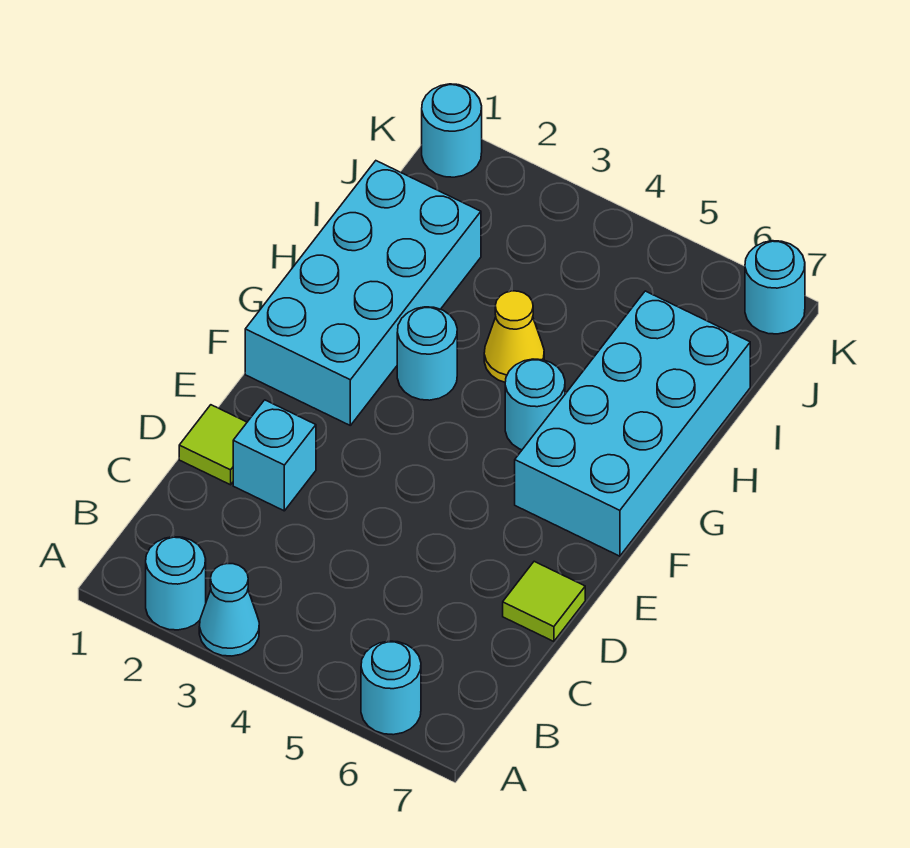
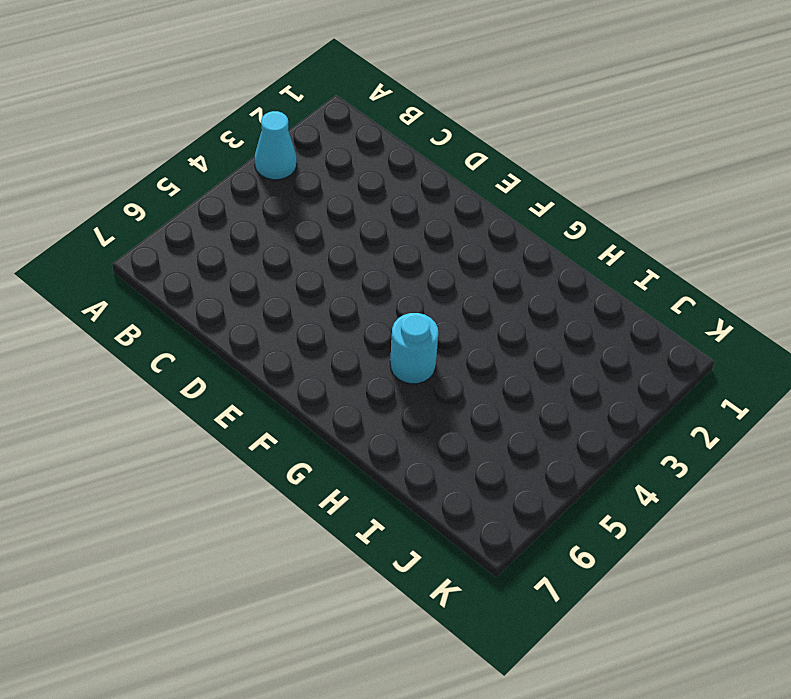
none -> cyan 1x1 round brick [146,537,206,630]
none -> cyan 1x1 round brick [361,641,421,735]
none -> lime 1x1 tile [179,405,247,485]

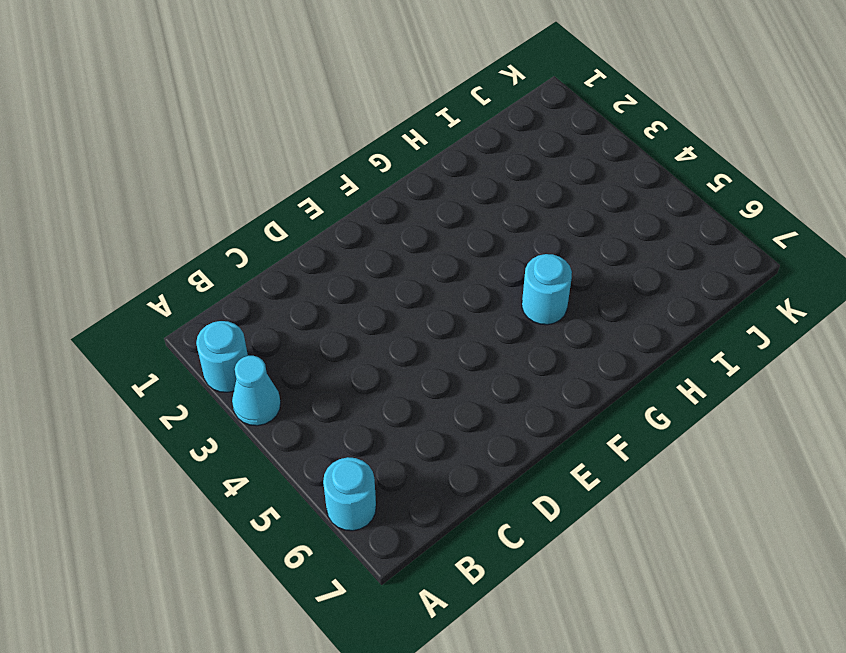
none -> lime 1x1 tile [179,405,247,485]
none -> cyan 1x1 brick [233,400,316,511]
none -> lime 1x1 tile [503,561,585,641]

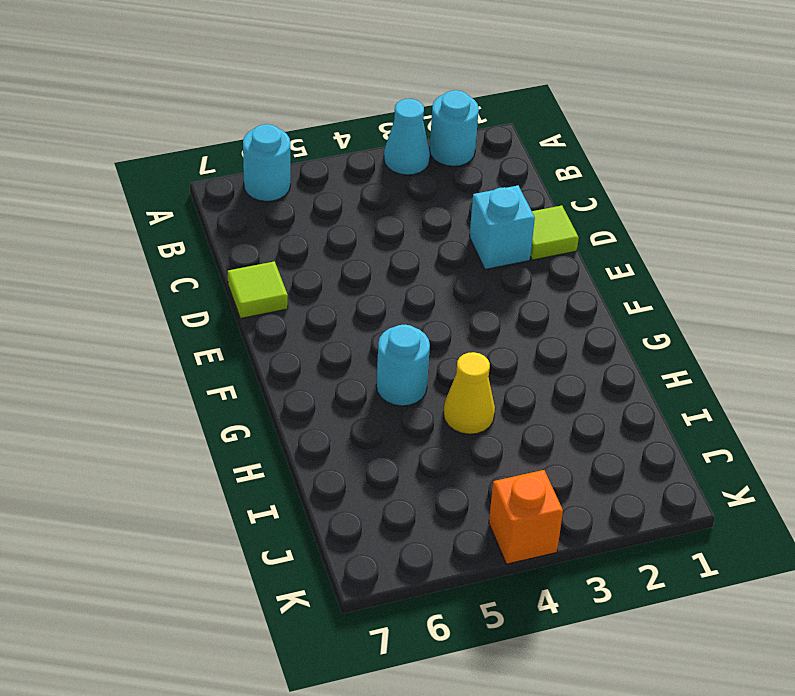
orange 1x1 brick [489,470,563,564] -> none
none -> cyan 2x4 brick [245,161,481,425]
none -> cyan 2x4 brick [515,291,750,556]
none -> cyan 1x1 round brick [397,307,457,400]

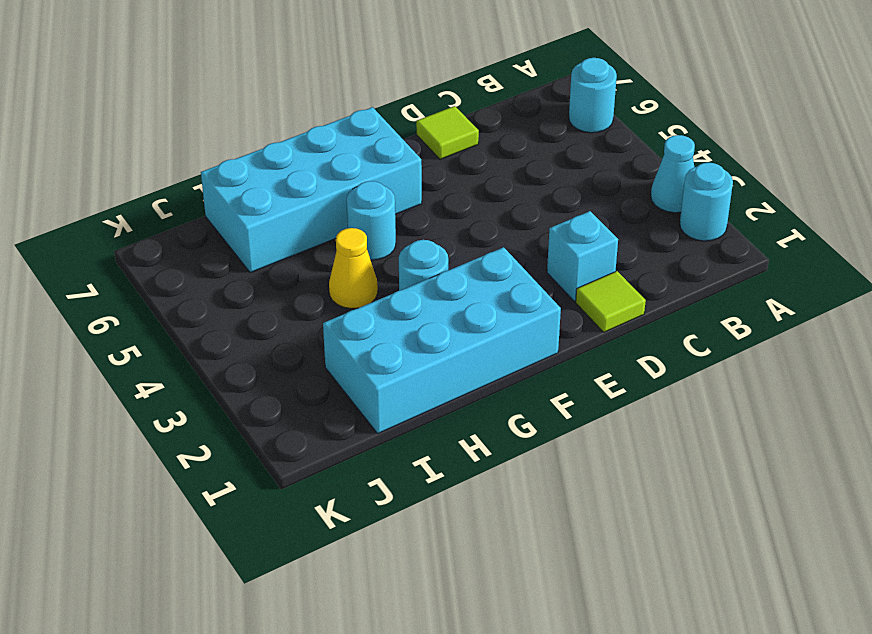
none -> cyan 1x1 round brick [422,84,482,177]
none -> cyan 1x1 round brick [745,241,805,334]

